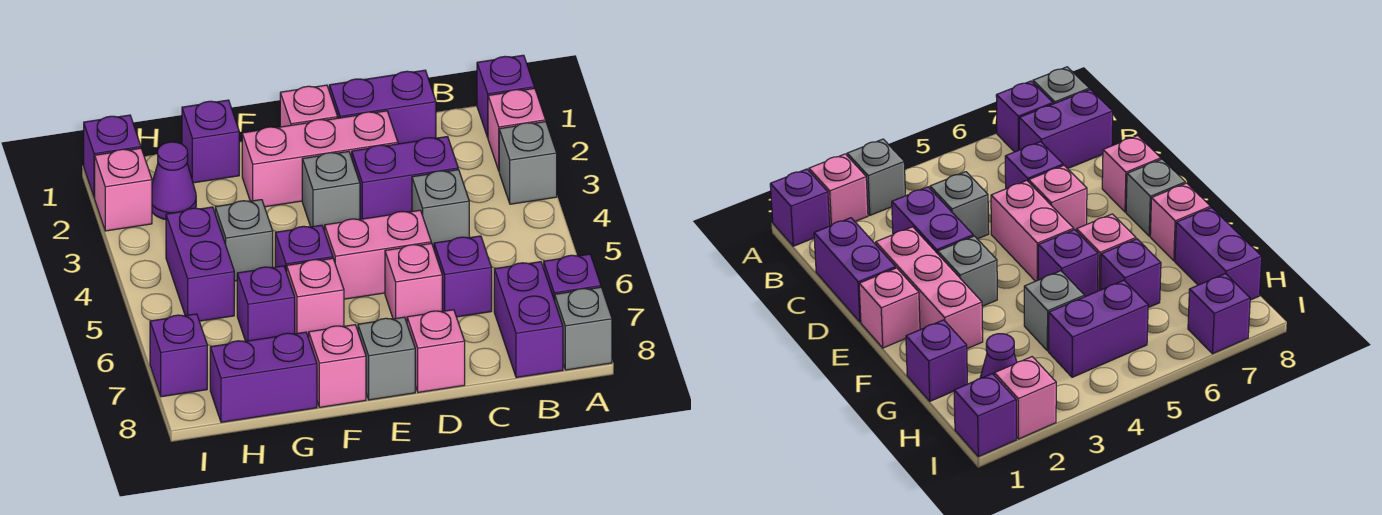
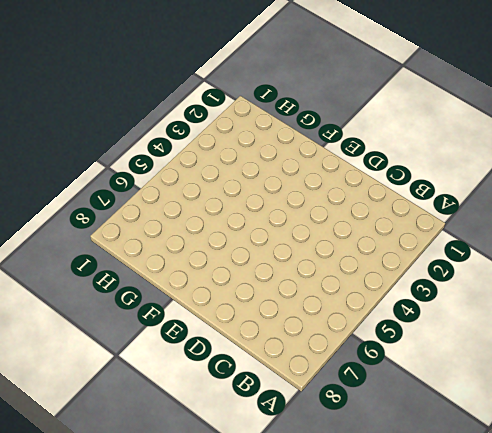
none -> purple 1x1 brick [477,55,534,137]
none -> pink 1x1 brick [488,88,546,170]
none -> grey 1x1 brick [499,122,557,204]

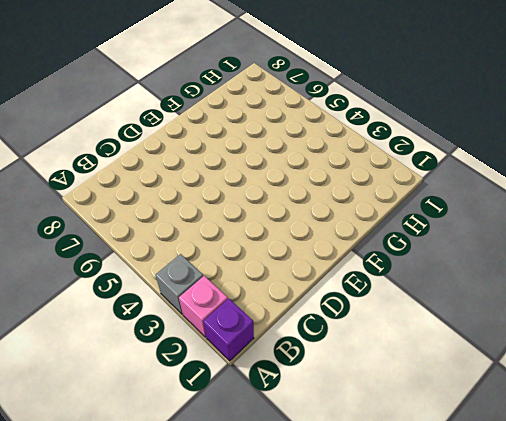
none -> purple 1x1 brick [544,254,601,301]
none -> grey 1x1 brick [555,287,612,370]
none -> purple 1x2 brick [494,262,563,378]

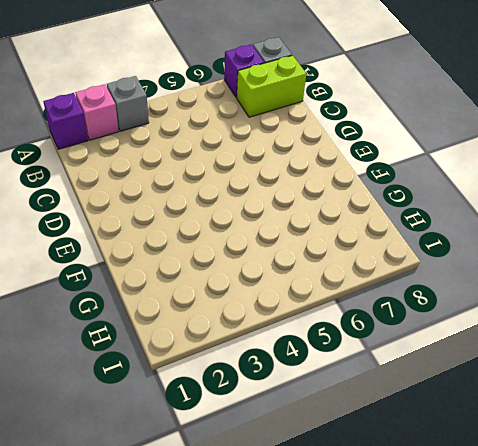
lime 1x2 brick [237,55,306,117] -> purple 1x2 brick [494,262,563,378]
none -> purple 1x2 brick [329,70,436,144]
none -> purple 1x2 brick [352,137,458,219]
none -> grey 1x1 brick [412,170,469,248]

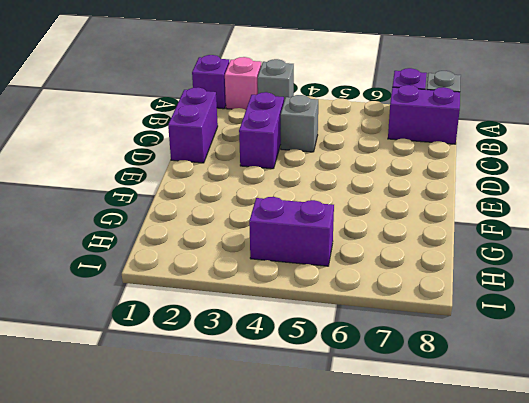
none -> purple 1x1 brick [434,236,492,317]
none -> pink 1x3 brick [242,111,398,207]
none -> pink 1x2 brick [325,210,431,299]

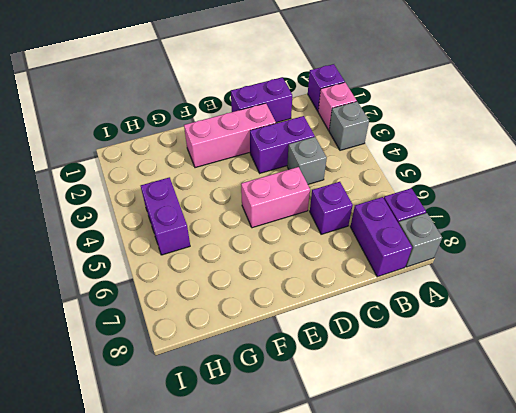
none -> pink 1x1 brick [385,243,442,322]
none -> pink 1x1 brick [407,310,465,392]
none -> pink 1x1 brick [280,85,338,127]

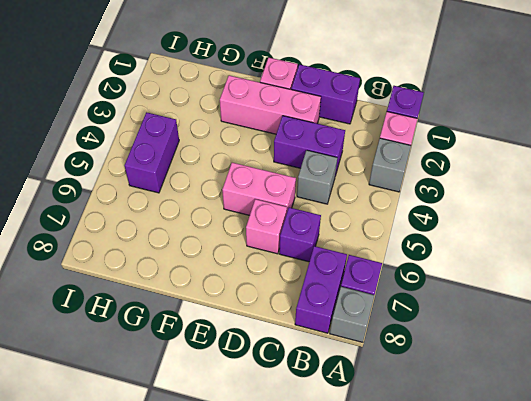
none -> pink 1x1 brick [407,310,465,392]
none -> grey 1x1 brick [302,152,360,231]
none -> grey 1x1 brick [358,317,415,400]

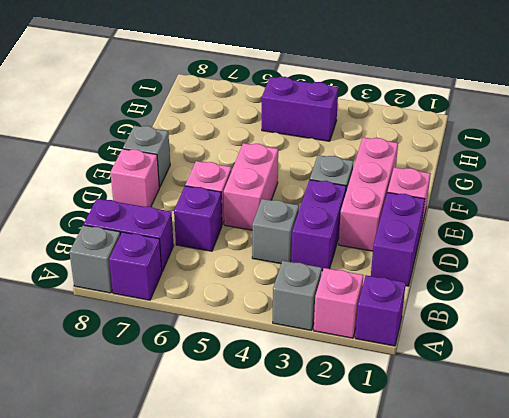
none -> purple 1x1 brick [275,225,333,272]
none -> pink 1x1 brick [287,258,344,338]
none -> pink 1x1 brick [309,325,366,407]

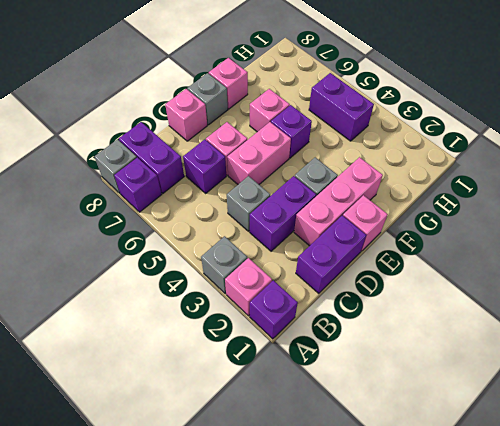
none -> purple 1x1 brick [182,100,239,183]
none -> grey 1x1 brick [215,200,273,281]
none -> purple 1x1 brick [237,266,295,341]

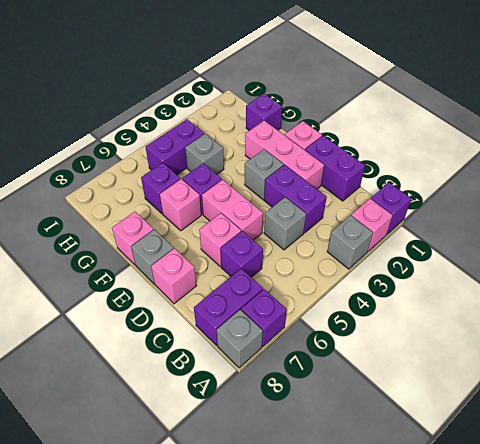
none -> purple 1x2 brick [210,332,317,422]
none -> purple 1x1 cone [152,142,196,220]
none -> purple 1x1 brick [84,115,141,198]

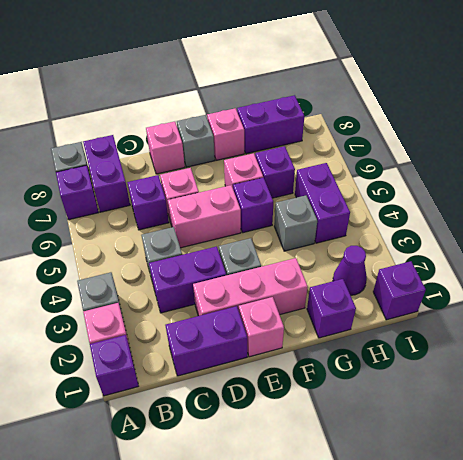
none -> pink 1x1 brick [95,148,152,231]
none -> purple 1x1 brick [150,314,207,397]

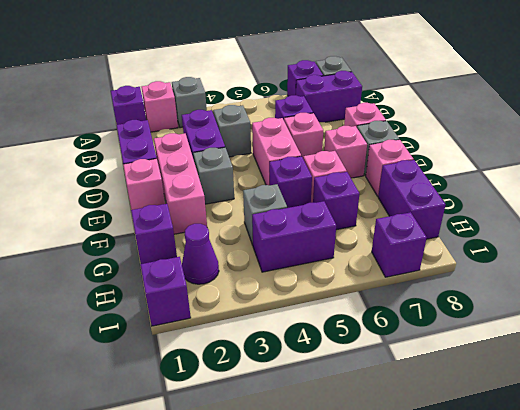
pink 1x1 brick [324,126,367,178] -> pink 1x1 brick moved to [95,148,152,231]

